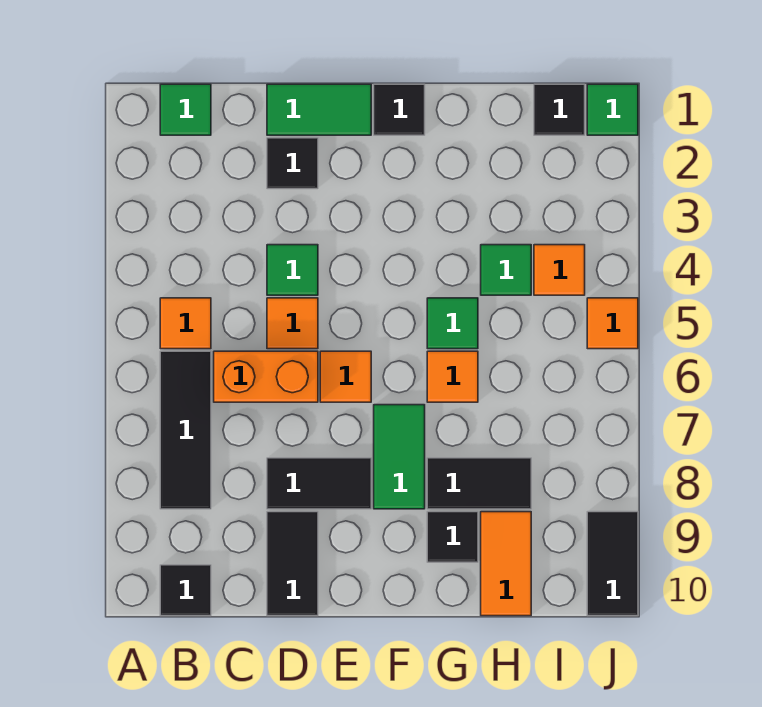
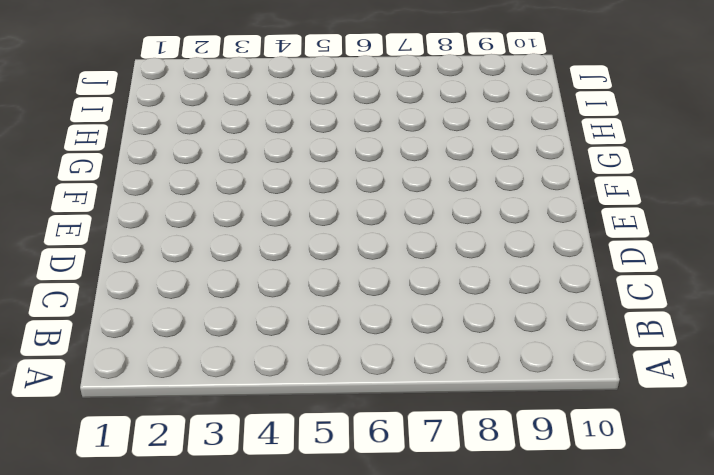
none -> green 1x1 tile [160,84,211,135]
none -> orange 1x1 tile [160,298,211,349]
none -> black 1x3 tile [160,351,211,509]

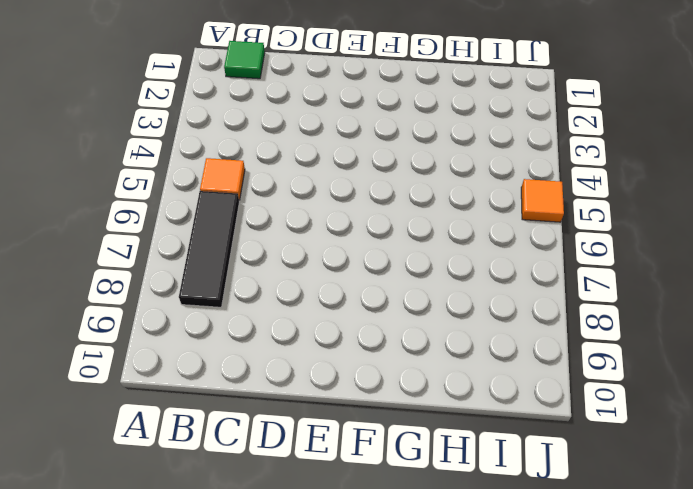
none -> black 1x1 tile [160,565,211,616]
none -> orange 1x2 brick [214,351,318,402]
none -> green 1x2 tile [267,84,371,135]

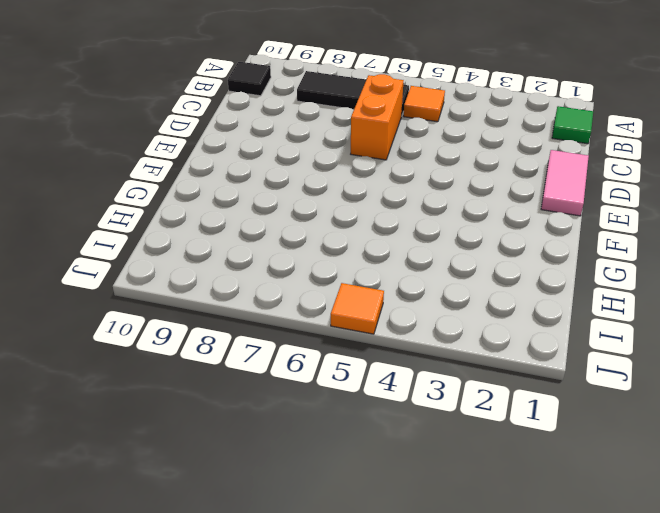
pink 1x2 tile [541,150,589,216] -> green 1x2 tile [267,84,371,135]
none -> black 1x1 tile [267,138,318,189]
none -> green 1x1 tile [267,245,318,295]
none -> orange 1x1 tile [267,298,318,349]

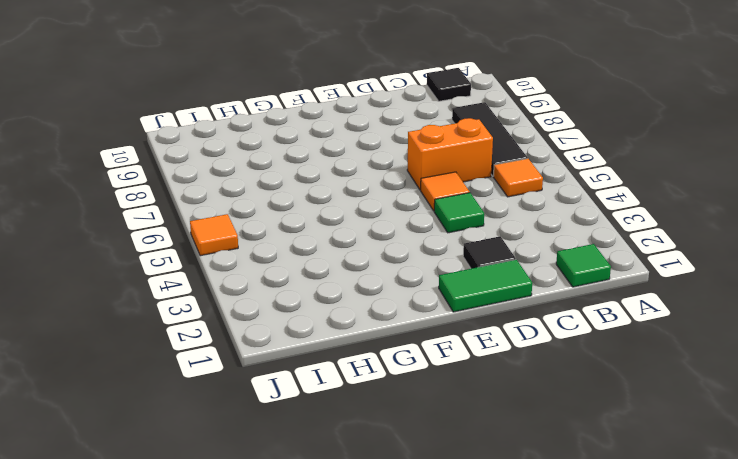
none -> black 1x2 tile [267,458,371,509]
none -> black 1x2 tile [267,512,318,616]
none -> orange 1x1 tile [320,351,371,402]

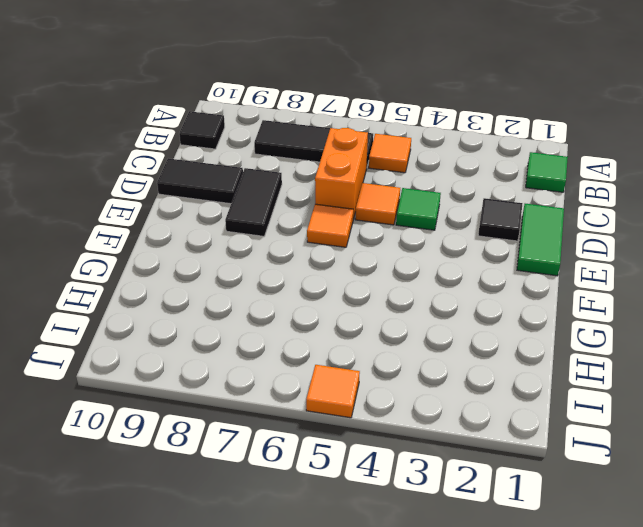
none -> black 1x1 tile [374,84,425,135]
none -> green 1x2 tile [374,405,425,509]
none -> green 1x1 tile [427,298,478,349]

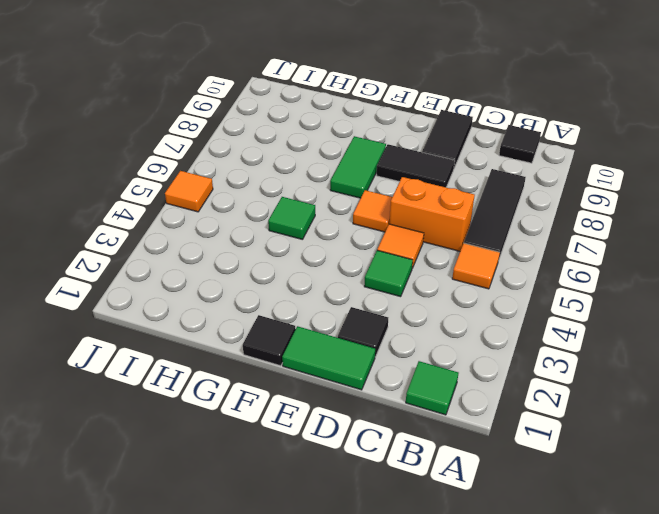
none -> orange 1x1 tile [427,351,478,402]
none -> black 1x2 tile [427,458,531,509]
none -> black 1x1 tile [427,512,478,562]

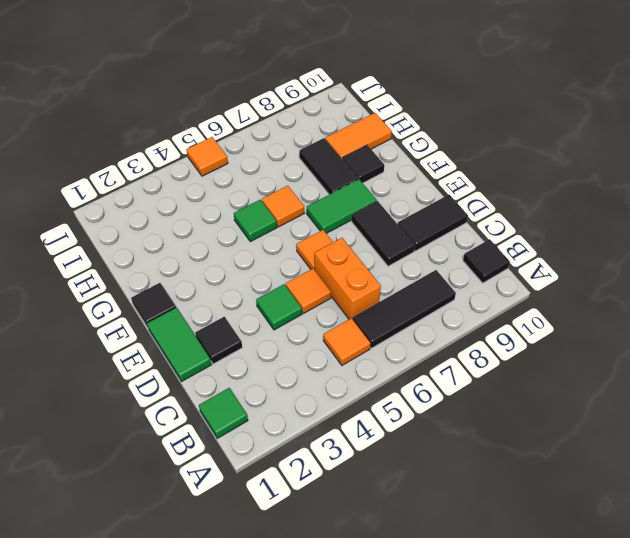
none -> green 1x1 tile [481,245,531,295]
none -> black 1x1 tile [534,84,585,135]
none -> orange 1x1 tile [534,245,585,295]

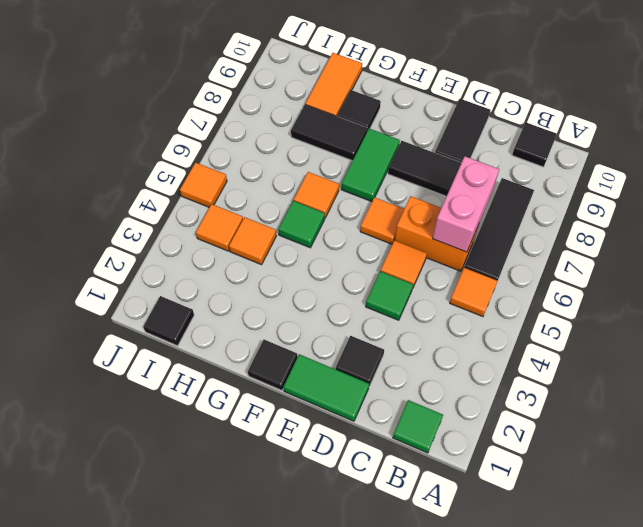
pink 1x2 brick [433,156,499,252] -> none
orange 1x1 tile [229,217,277,265] -> green 1x1 tile [481,245,531,295]
none -> green 1x1 tile [587,84,638,135]
none -> black 1x2 tile [587,512,638,616]

